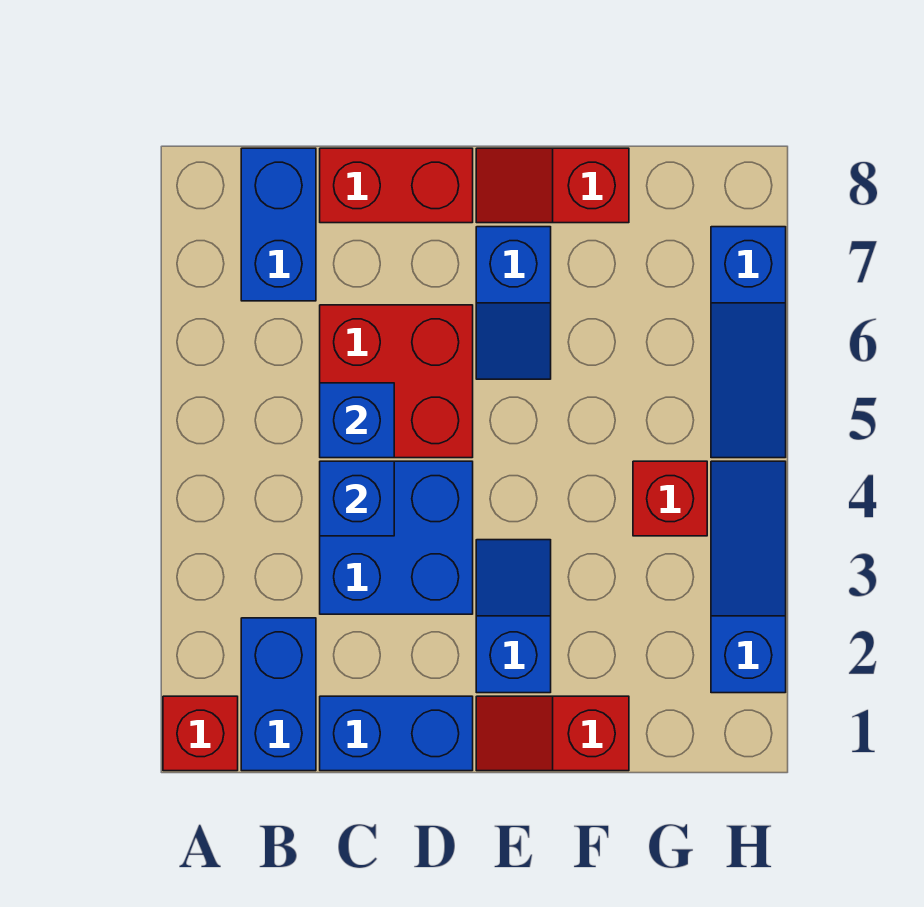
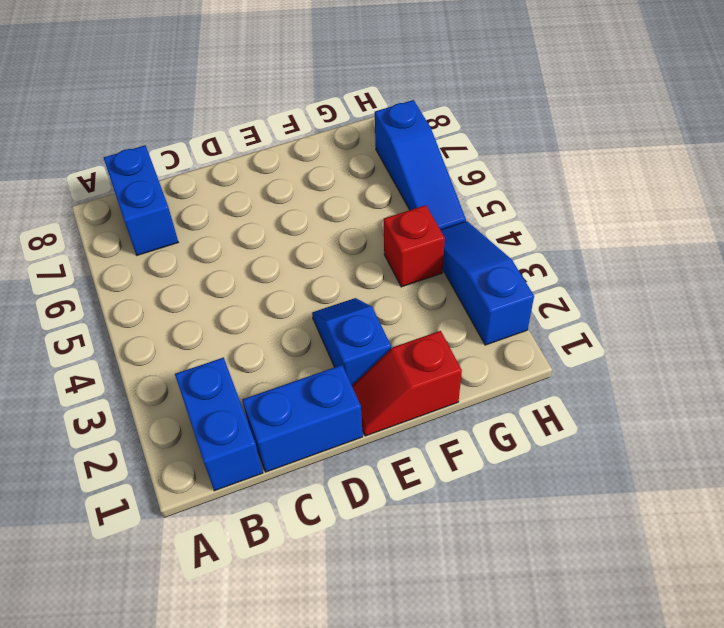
none -> red 1x1 brick [163,696,238,771]
none -> blue 2x2 brick [320,461,473,614]
none -> red 2x2 brick [320,305,473,458]

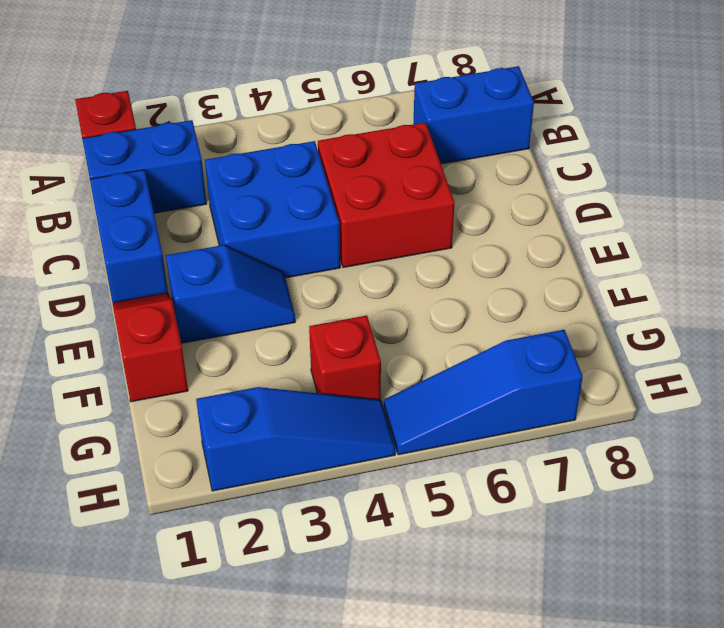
none -> red 1x2 brick [320,148,473,223]
none -> blue 1x2 slope [476,227,551,379]
none -> red 1x2 slope [476,148,629,223]

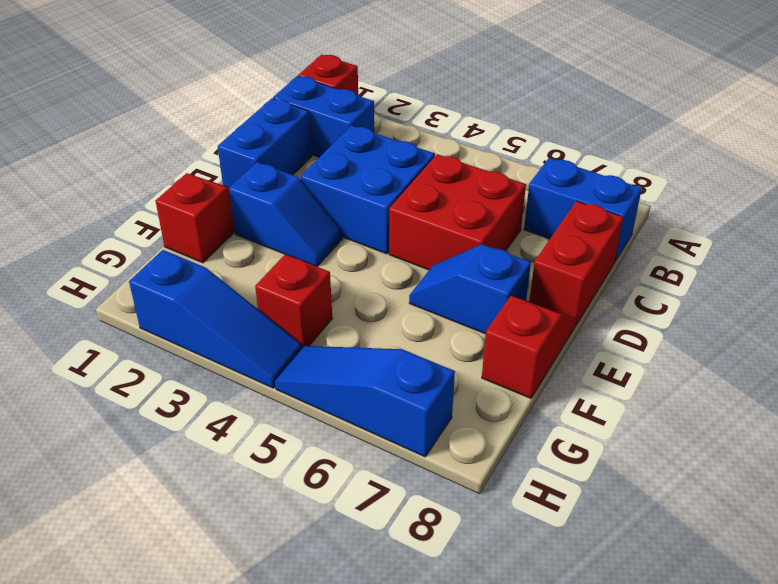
none -> blue 1x1 brick [320,461,394,536]
none -> blue 1x1 brick [320,383,394,458]

